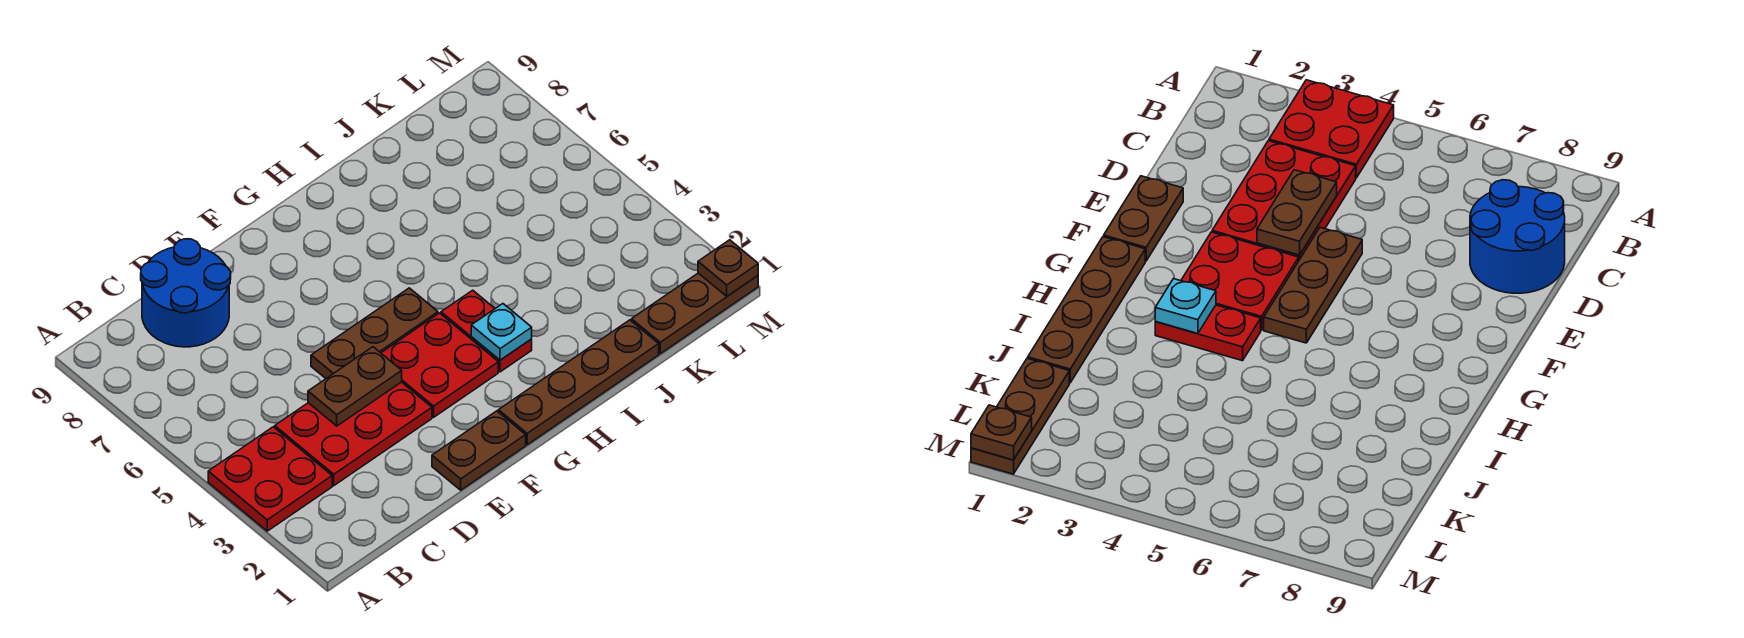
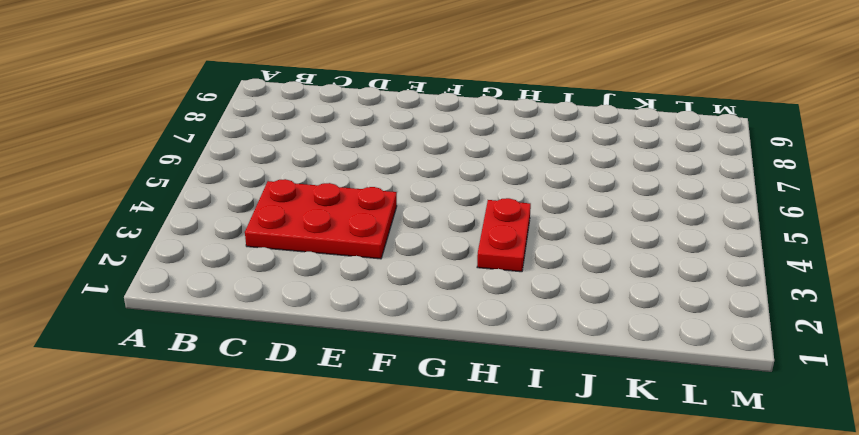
none -> red 2x2 plate [208,427,332,531]
none -> blue 2x2 round brick [141,239,231,347]
none -> brown 1x2 plate [432,411,526,490]

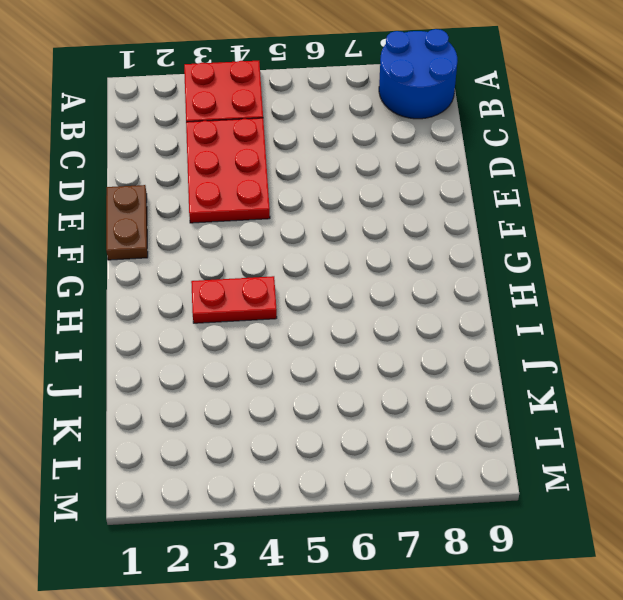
blue 2x2 round brick [379,29,458,119] -> blue 2x2 round brick moved to [141,239,231,347]
none -> brown 1x3 plate [311,288,438,378]
none -> red 2x2 plate [381,313,498,417]
none -> brown 1x4 plate [498,320,659,445]

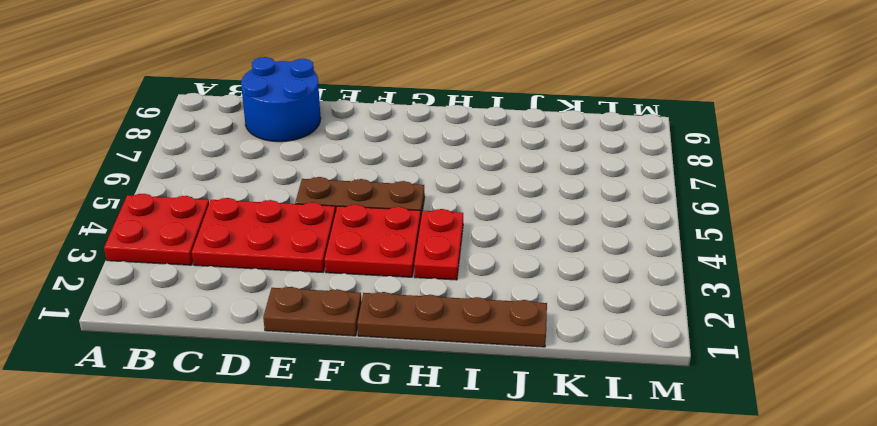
none -> brown 1x3 plate [632,273,758,354]
none -> brown 1x2 plate [308,347,402,426]
none -> cyan 1x1 plate [471,304,532,360]

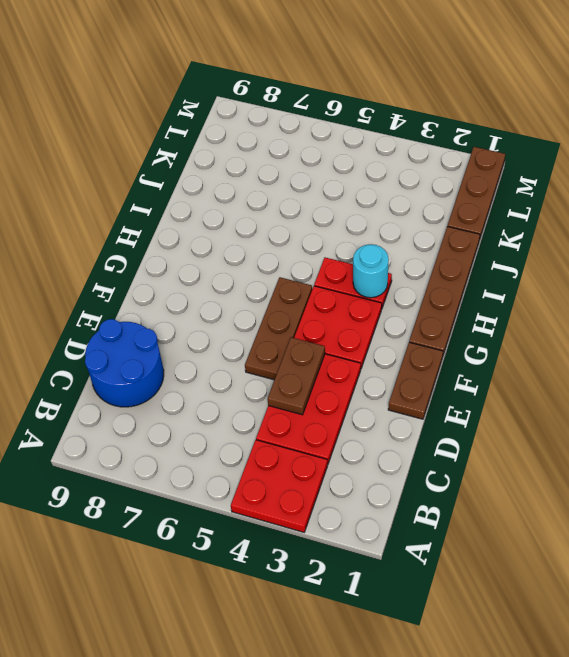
cyan 1x1 round brick [353,244,389,298] -> cyan 1x1 plate [471,304,532,360]
none -> brown 1x1 plate [698,240,758,296]

